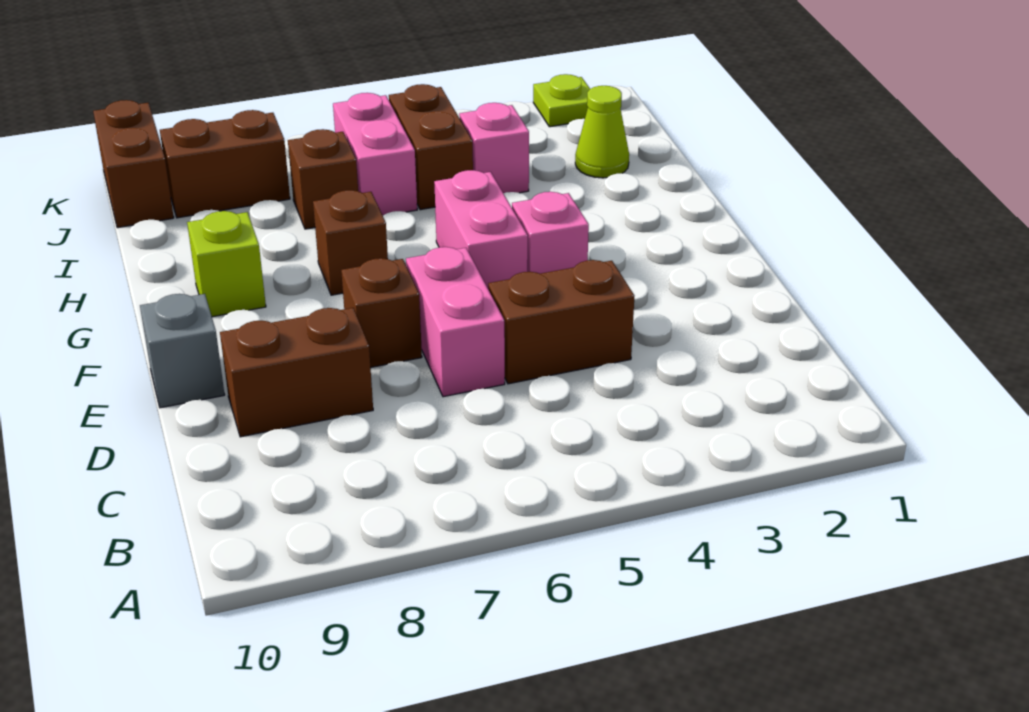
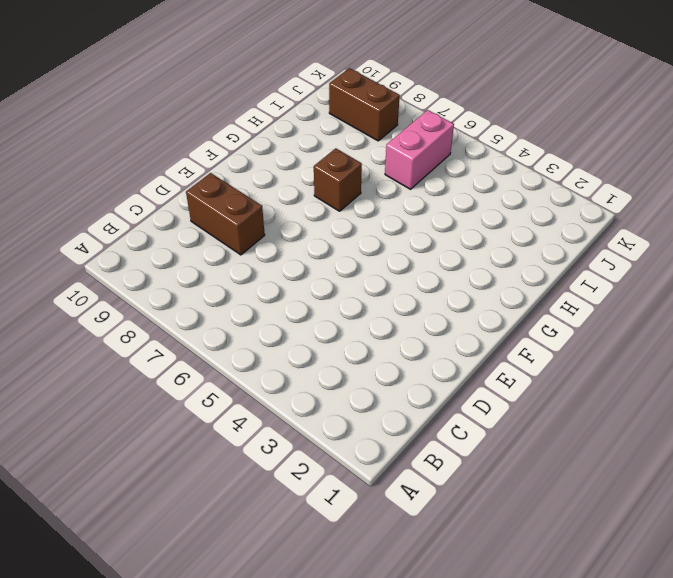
none -> brown 1x2 brick [488,260,634,384]
none -> pink 1x2 brick [406,247,505,397]
none -> brown 1x1 brick [341,258,422,367]

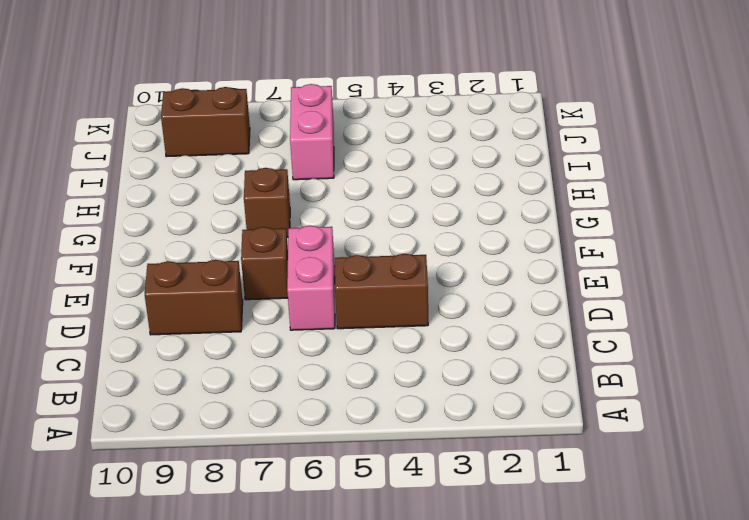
none -> grey 1x1 brick [140,294,225,408]
none -> pink 1x1 brick [512,192,589,274]
none -> pink 1x2 brick [434,170,528,288]

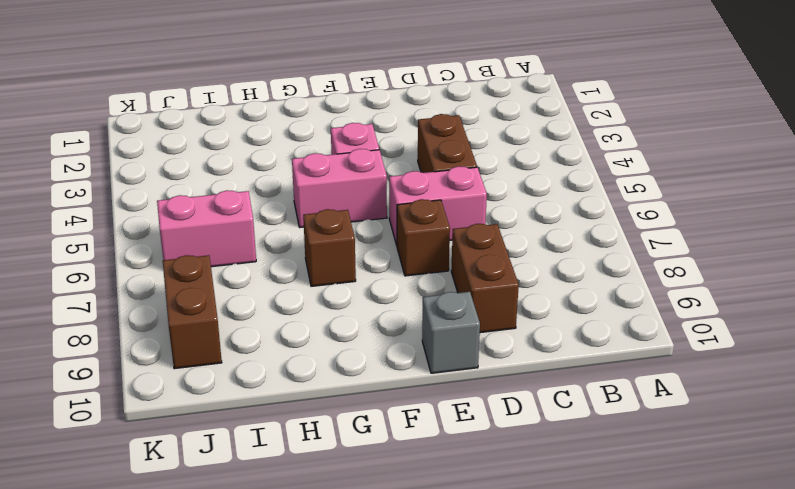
none -> lime 1x1 brick [187,211,266,317]
none -> lime 1x1 cone [575,86,629,178]
none -> pink 1x1 brick [459,103,529,193]

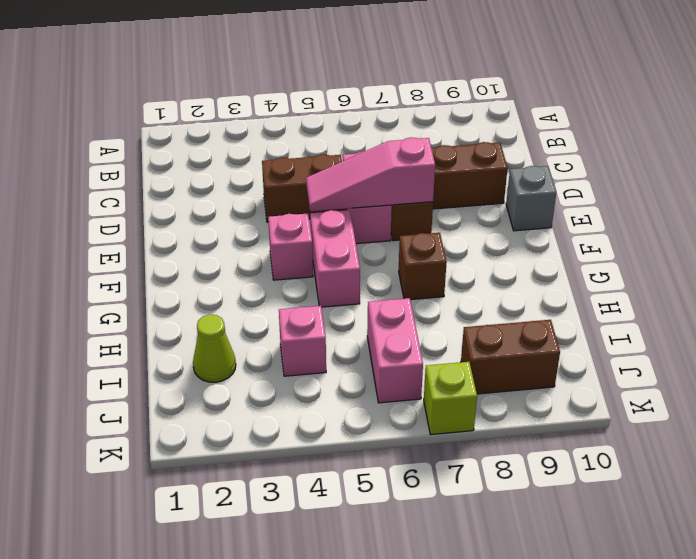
pink 1x3 slope [306,137,435,211] -> none
lime 1x1 brick [424,362,477,435] -> lime 1x1 brick moved to [187,211,266,317]
none -> brown 1x2 brick [389,84,473,210]
none -> brown 1x1 brick [288,129,358,229]
none -> brown 1x2 brick [93,100,174,228]

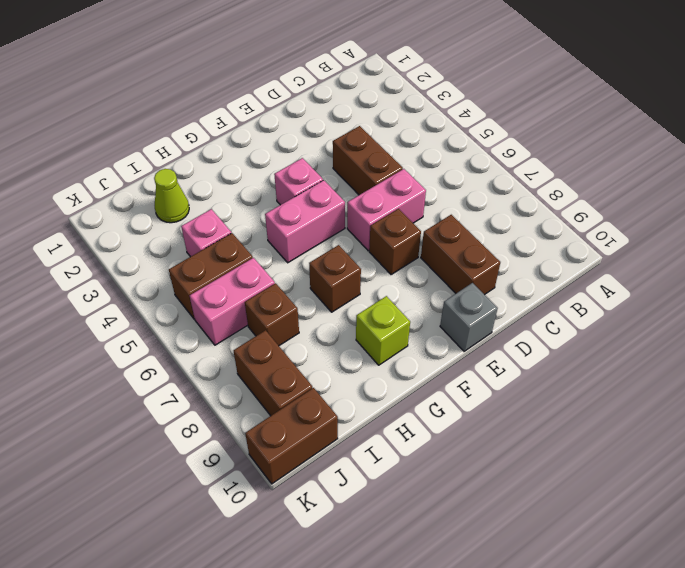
none -> lime 1x1 plate [533,74,590,127]

